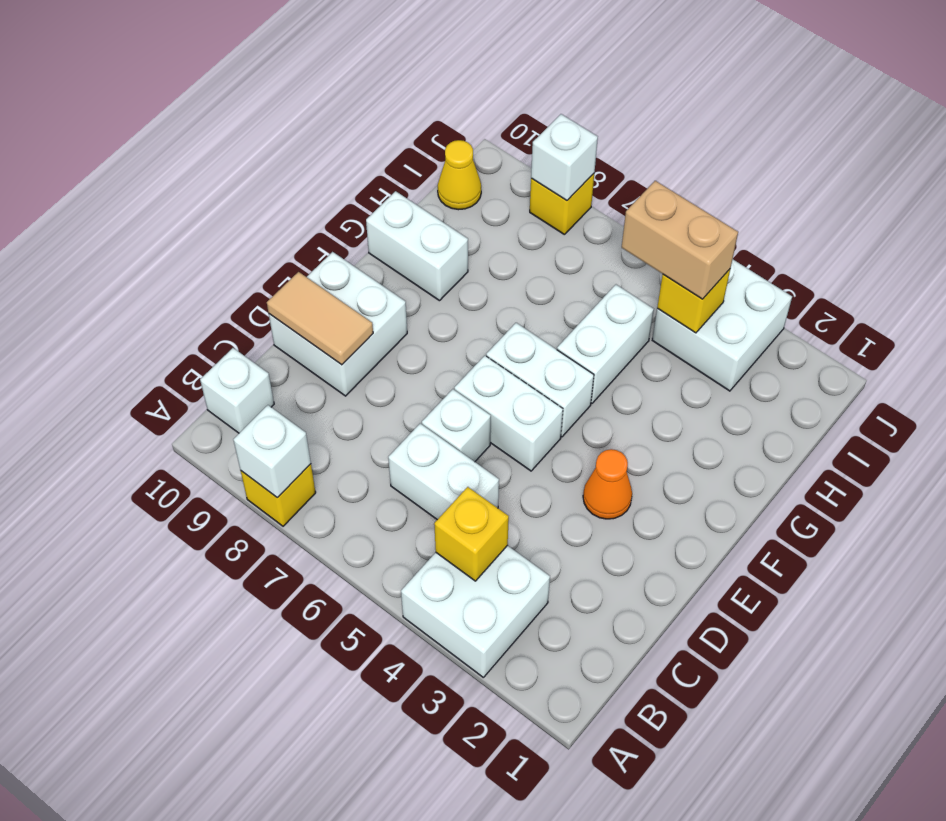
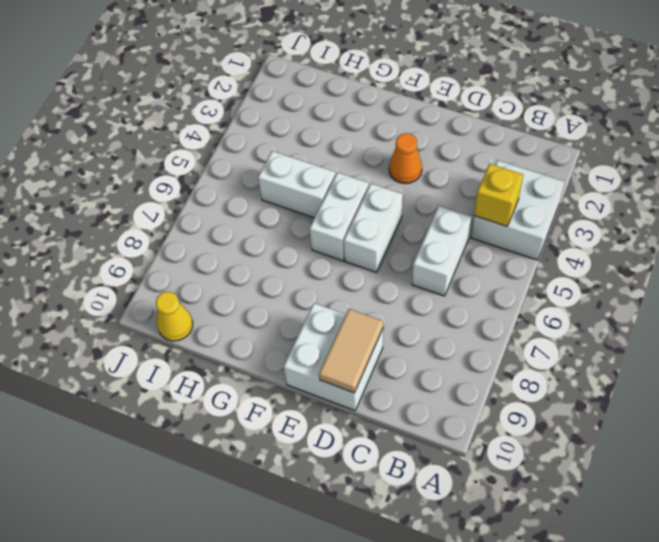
none -> yellow 1x1 brick [241,464,316,526]
none -> white 1x1 brick [200,348,274,433]
none -> white 1x1 brick [422,389,491,462]

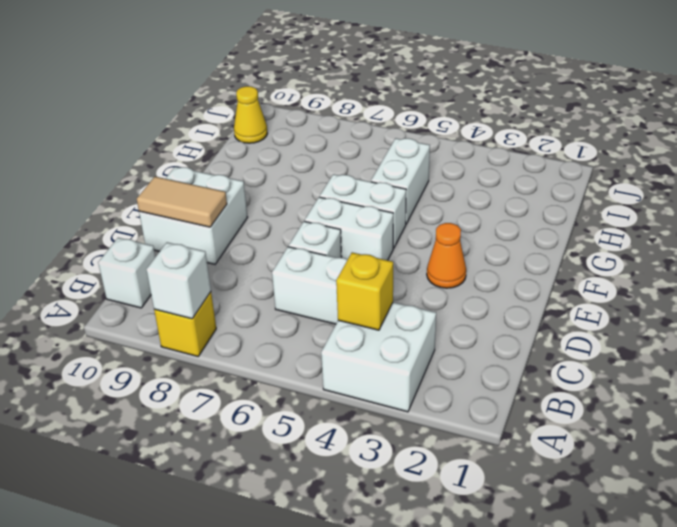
none -> white 1x2 brick [366,191,468,301]
none -> white 2x2 brick [652,259,792,391]
none -> yellow 1x1 brick [530,174,594,235]

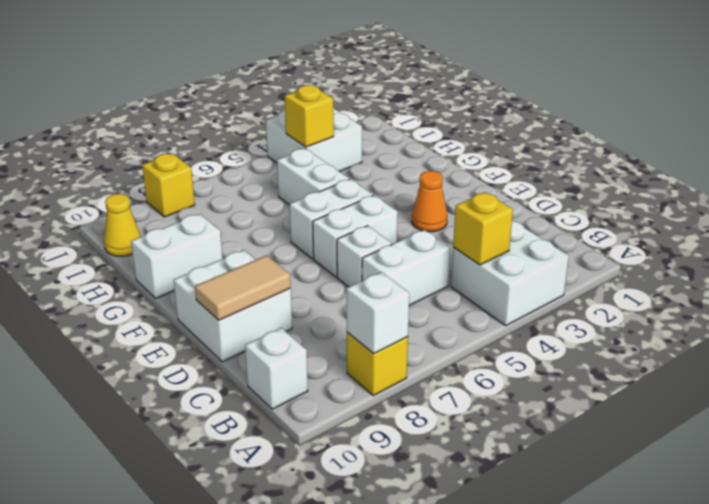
none -> white 1x1 brick [531,114,598,201]
none -> tan 1x2 brick [622,181,738,299]

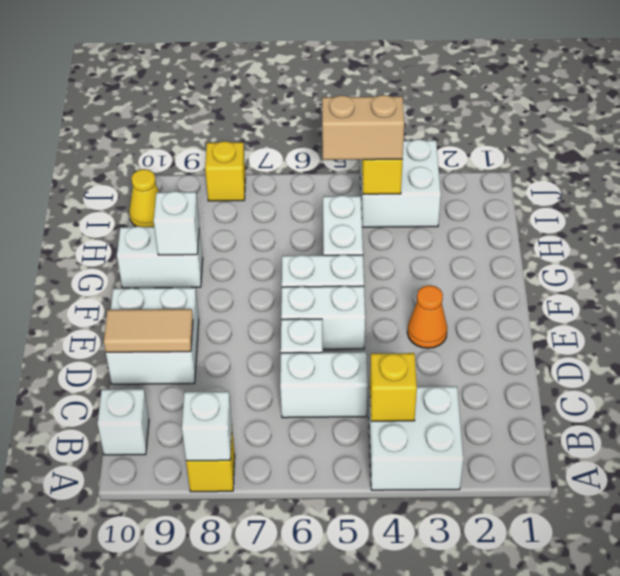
white 1x1 brick [154,191,199,255] -> white 1x1 brick moved to [531,114,598,201]

